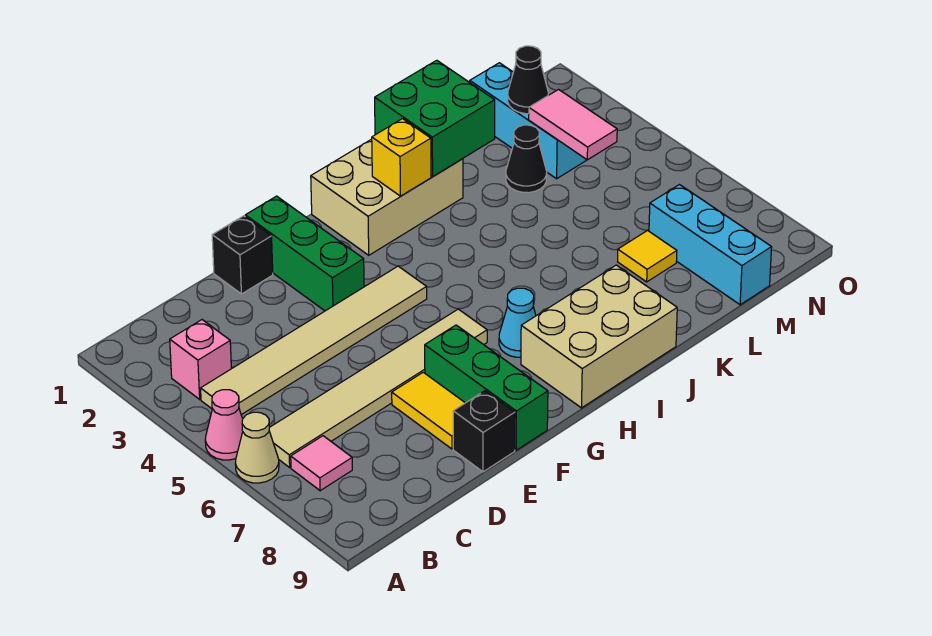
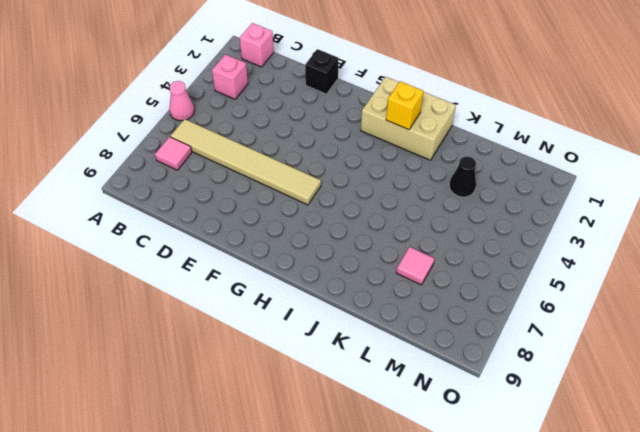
pink 1x1 brick [240,23,274,67] -> none
pink 1x1 tile [397,247,435,285] -> yellow 1x1 tile [618,231,677,282]
none -> tan 1x1 cone [235,412,279,483]
none -> tan 1x6 tile [201,266,427,415]
none -> yellow 1x2 tile [392,372,465,449]

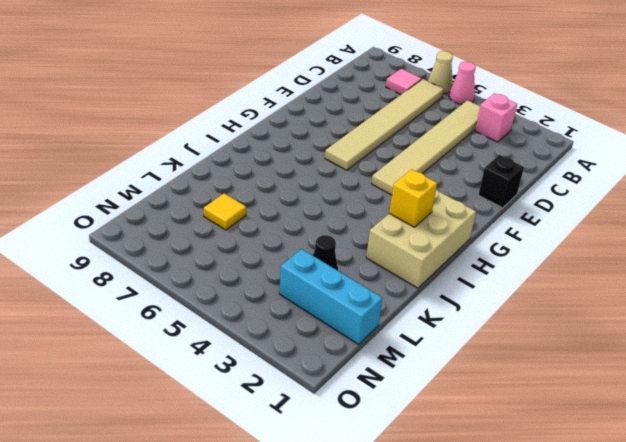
none -> yellow 1x2 tile [392,372,465,449]
none -> black 1x1 brick [453,391,515,472]
none -> green 1x3 brick [245,196,364,311]

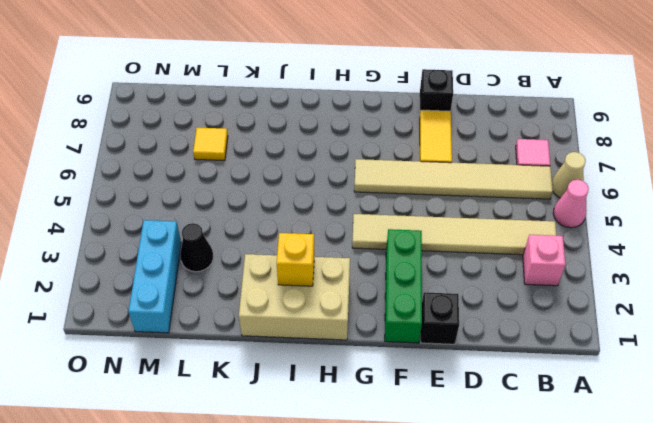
none -> green 1x3 brick [425,325,548,450]
none -> cyan 1x1 cone [499,288,536,357]
none -> tan 2x3 brick [521,265,677,408]

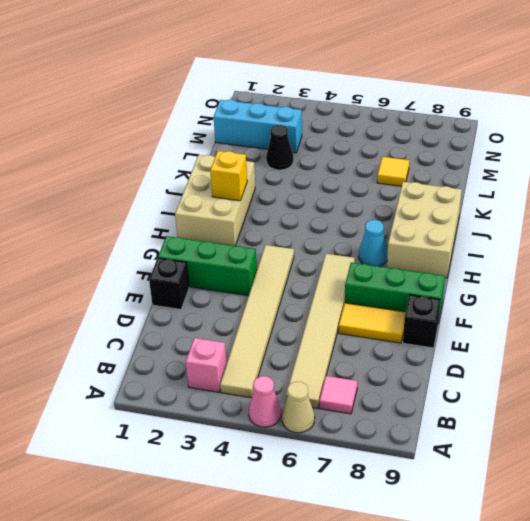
none -> cyan 1x3 brick [649,185,772,305]
none -> green 2x2 brick [375,60,495,177]
none -> black 1x1 cone [508,46,548,114]

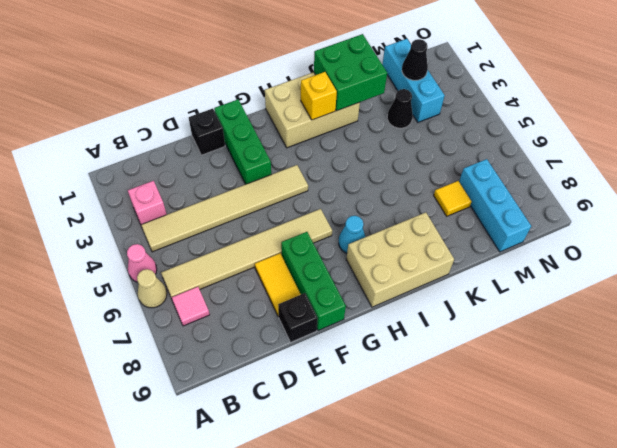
none -> pink 1x2 tile [529,90,617,160]

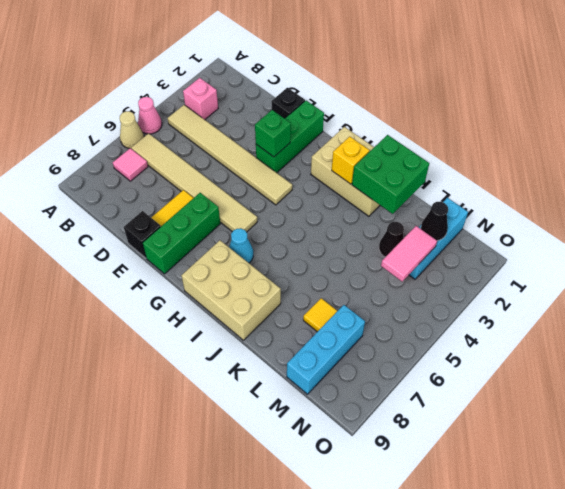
green 1x1 brick [255,110,291,157] -> none

